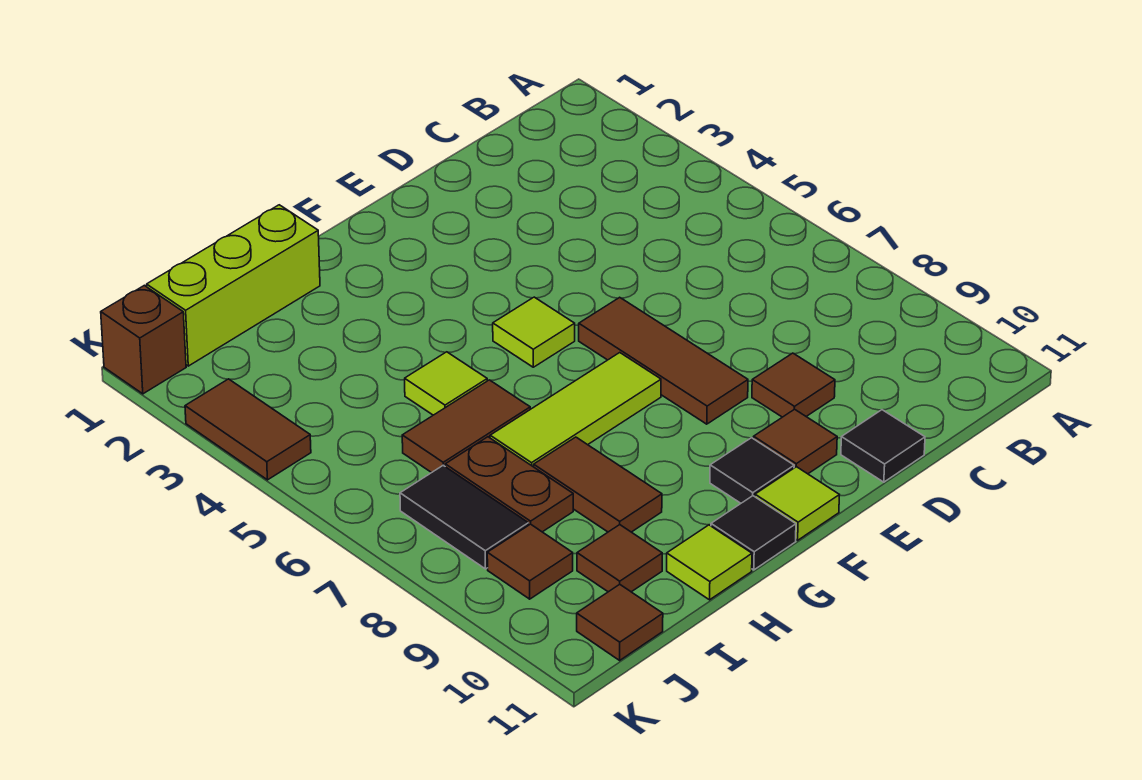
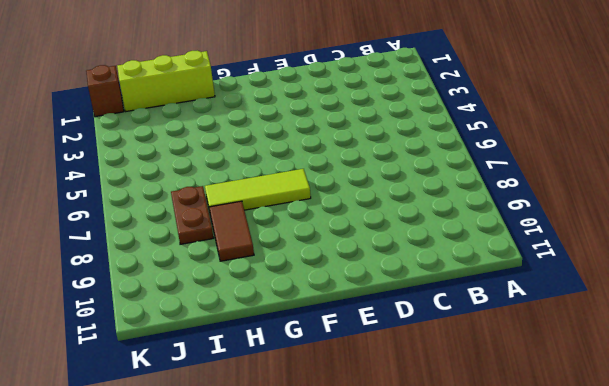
none -> brown 1x1 tile [752,353,835,417]
none -> black 1x1 tile [841,410,925,482]
none -> brown 1x3 tile [579,297,748,424]

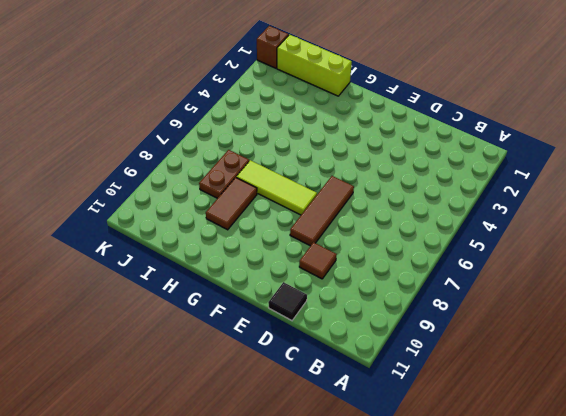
none -> brown 1x1 tile [754,409,837,474]
none -> lime 1x1 tile [493,297,575,367]
none -> black 1x1 tile [710,438,794,503]

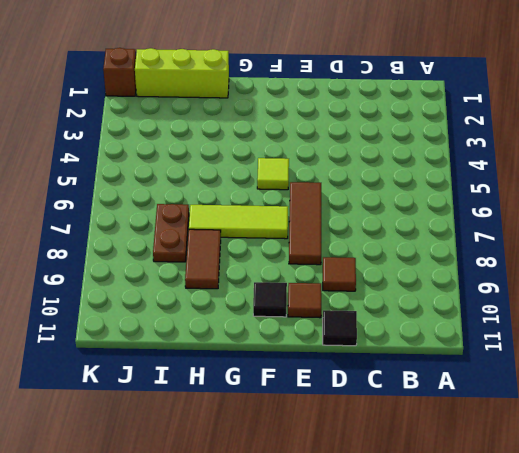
none -> lime 1x1 tile [755,467,839,540]
none -> black 1x1 tile [711,496,796,570]
none -> lime 1x1 tile [405,352,487,415]

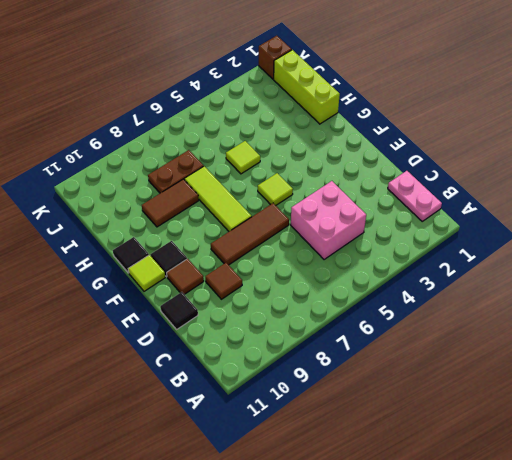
pink 1x2 plate [388,171,442,221] -> none
pink 2x2 brick [291,181,366,260] -> none
none -> brown 1x2 tile [402,380,530,473]
none -> lime 1x1 tile [667,525,752,600]
none -> brown 1x1 tile [577,525,662,592]

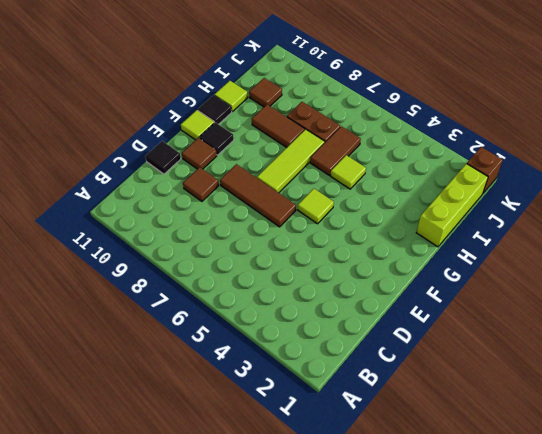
none -> black 1x2 tile [400,465,528,569]
none -> brown 1x1 tile [487,524,573,599]
none -> brown 1x1 tile [577,584,663,660]

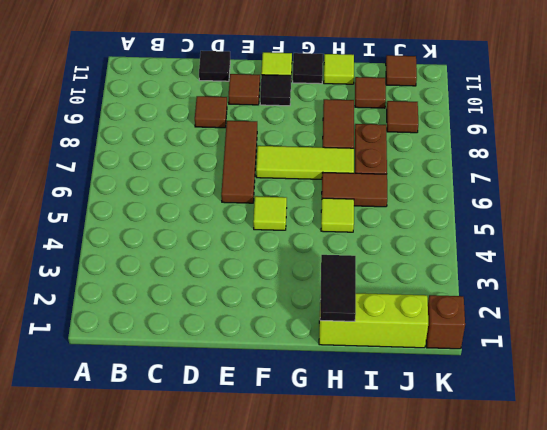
black 1x2 tile [320,255,356,321] -> black 1x2 tile moved to [400,465,528,569]
none -> brown 1x2 tile [185,379,311,480]

